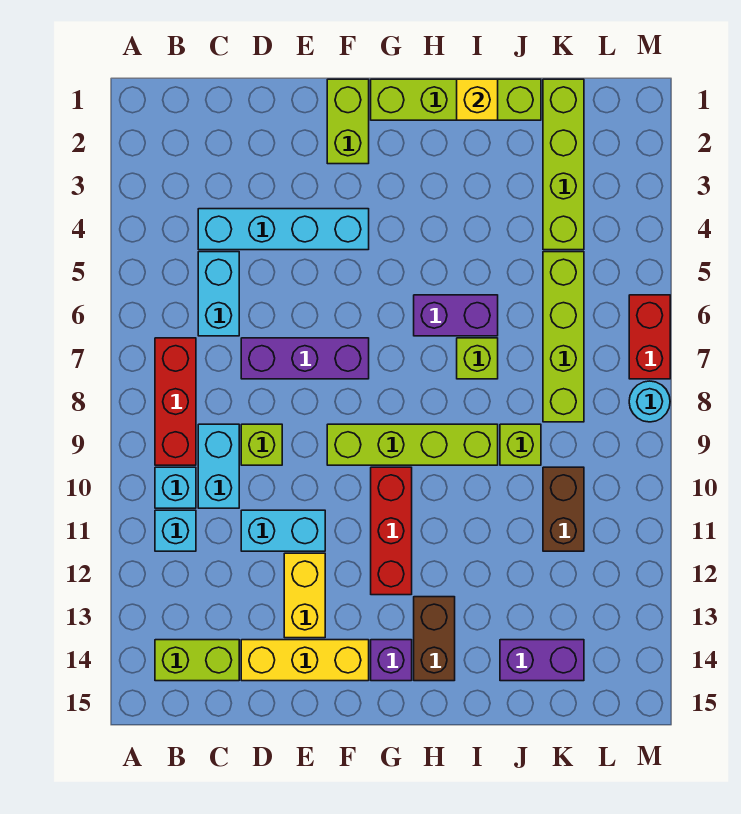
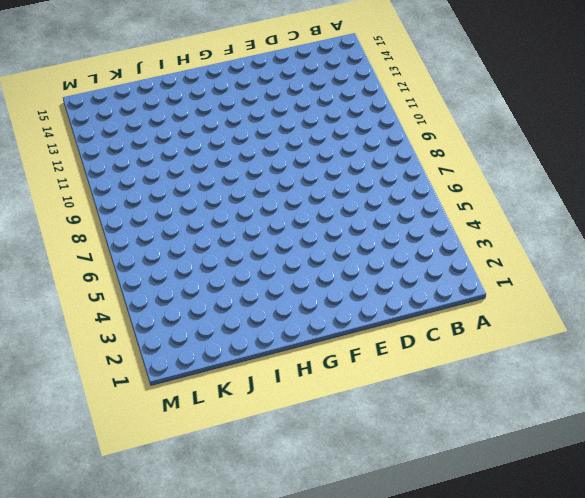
none -> red 1x3 brick [155,338,196,465]
none -> cyan 1x1 brick [155,467,196,508]
none -> cyan 1x1 brick [155,510,196,551]

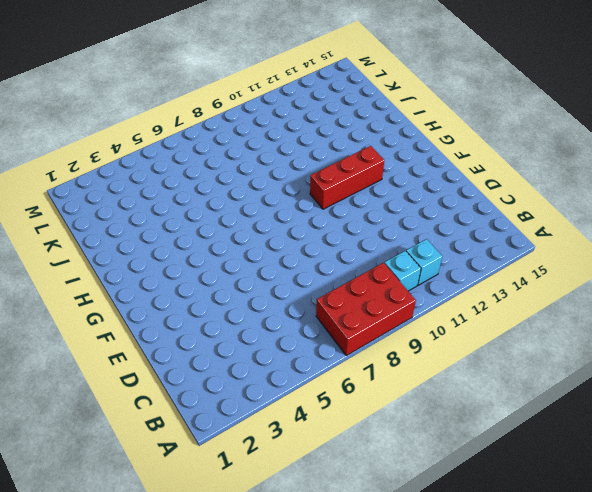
red 2x3 brick [316,263,416,356] -> red 1x3 brick [155,338,196,465]
none -> lime 1x2 brick [155,640,239,681]
none -> cyan 1x4 brick [198,209,369,250]
none -> cyan 1x2 brick [198,252,239,336]

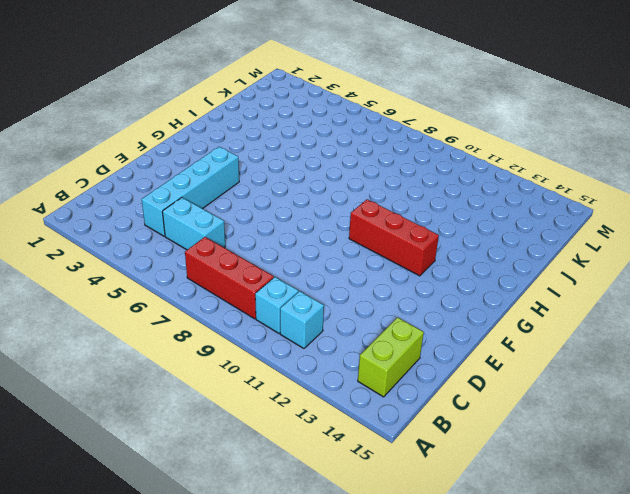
none -> cyan 1x2 brick [198,424,239,508]
none -> purple 1x3 brick [241,338,369,379]
none -> lime 1x1 brick [241,424,282,465]

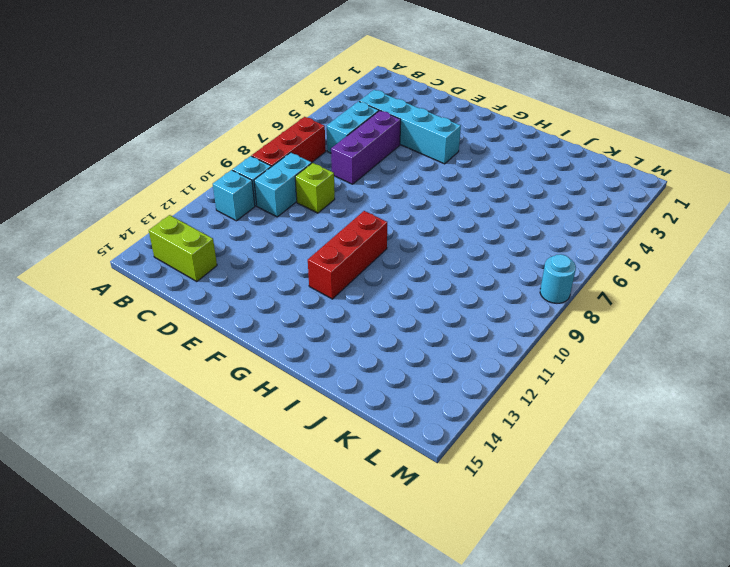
purple 1x3 brick [331,111,401,184] -> purple 1x3 brick turned to [241,338,369,379]
none -> cyan 1x2 brick [241,510,325,551]
none -> yellow 1x3 brick [241,640,369,681]
none -> yellow 1x2 brick [284,553,325,638]

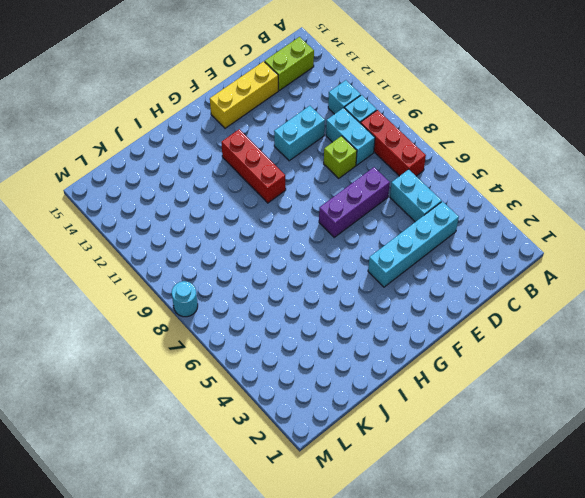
none -> yellow 1x2 brick [284,553,325,638]
none -> lime 1x2 brick [327,79,369,164]
none -> lime 1x4 brick [327,424,498,465]

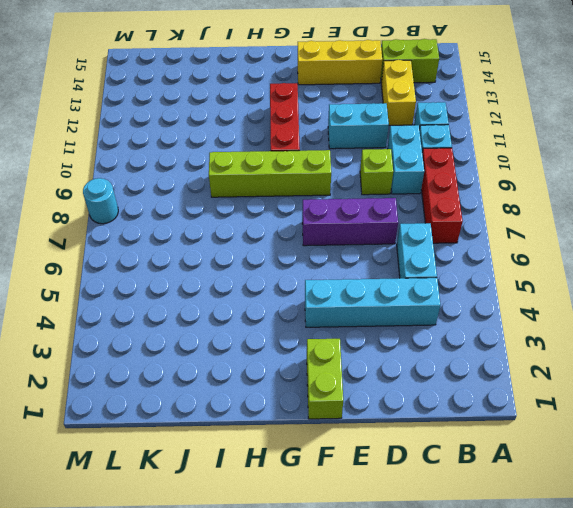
yellow 1x2 brick [381,60,416,125] -> yellow 1x2 brick moved to [284,553,325,638]
none -> lime 1x4 brick [371,79,541,120]
none -> purple 1x1 brick [371,640,412,681]
none -> purple 1x2 brick [414,295,498,336]

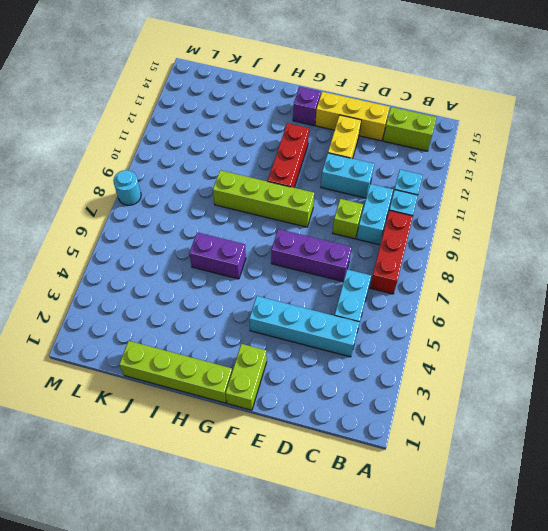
none -> brown 1x2 brick [414,597,455,681]
none -> lime 1x1 brick [457,338,498,379]
none -> lime 1x1 brick [500,424,541,465]

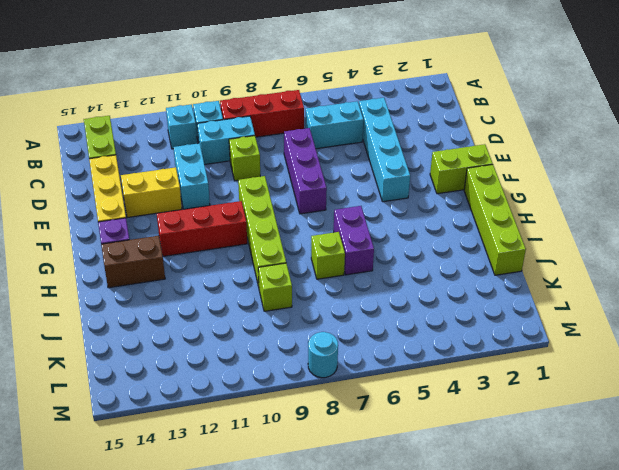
none -> purple 1x2 brick [500,640,584,681]
none -> lime 1x4 brick [543,79,584,250]
none -> lime 1x4 brick [543,252,584,422]

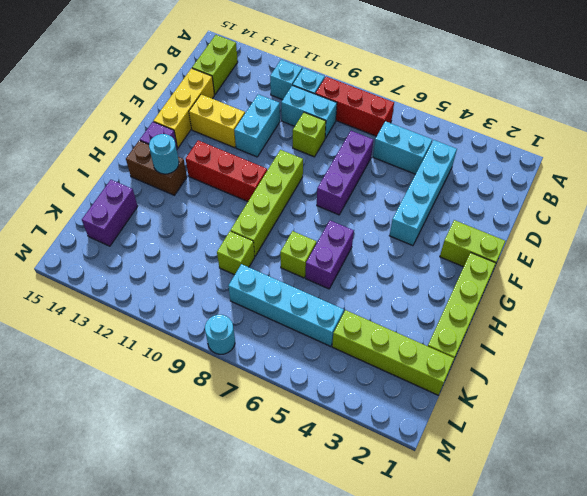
cyan 1x1 round brick [149,134,179,174] -> none
cyan 1x4 brick [228,264,344,347] -> lime 1x4 brick [543,252,584,422]
none -> brown 1x2 brick [543,467,584,551]
none -> red 1x2 brick [629,295,670,379]
none -> yellow 1x1 brick [457,79,498,120]

